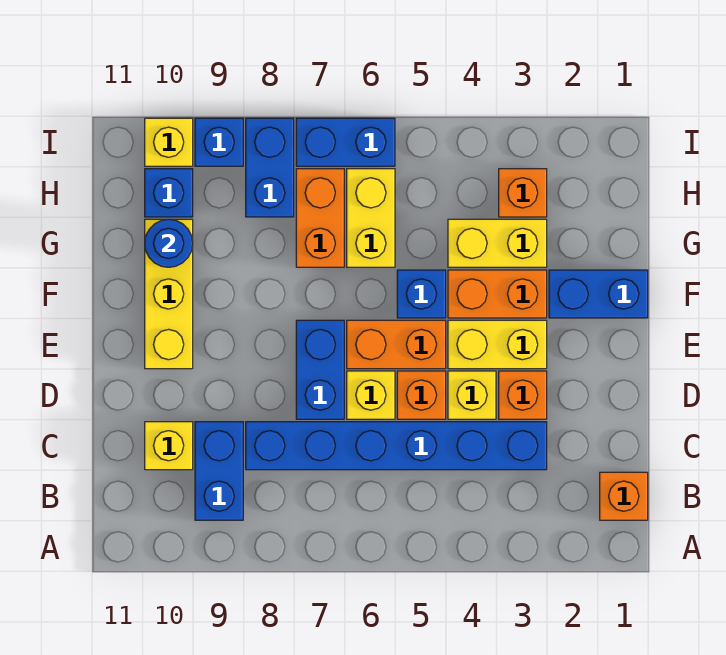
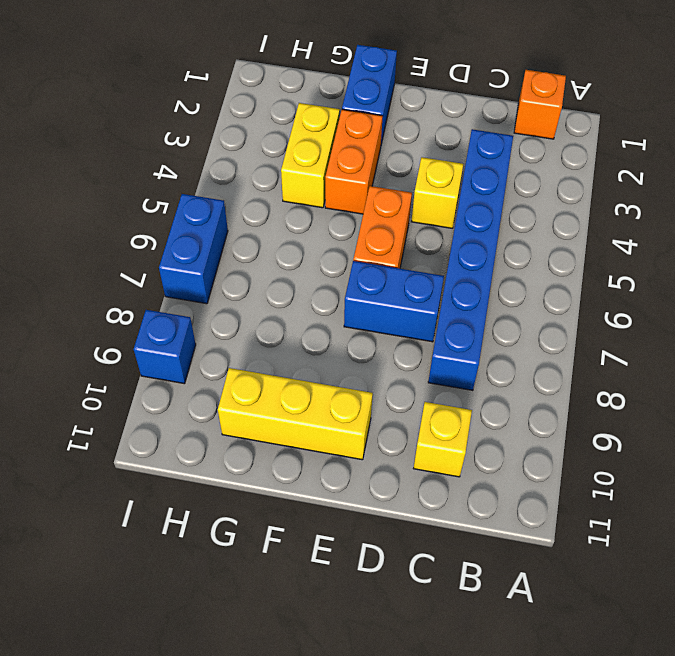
none -> blue 1x2 brick [195,422,243,520]
none -> orange 1x1 brick [499,371,547,419]
none -> orange 1x1 brick [397,371,446,419]

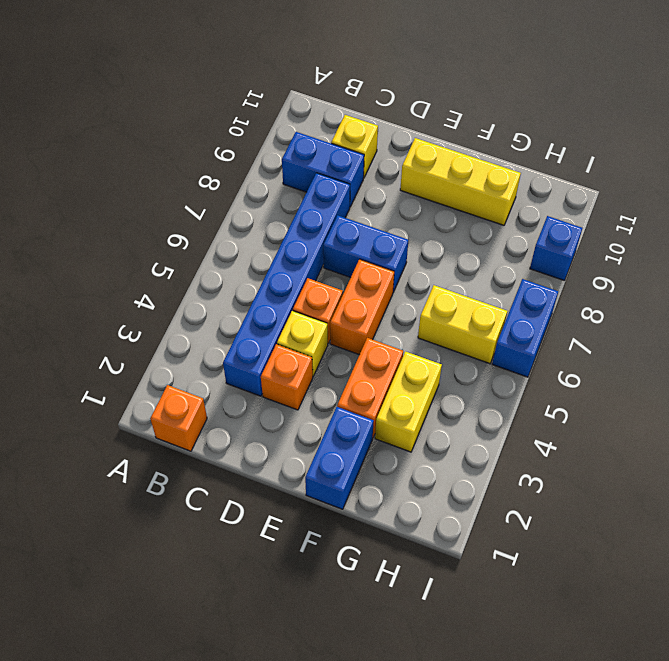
none -> yellow 1x1 brick [347,371,395,419]
none -> yellow 1x2 brick [448,320,547,369]
none -> blue 1x1 brick [397,270,446,318]

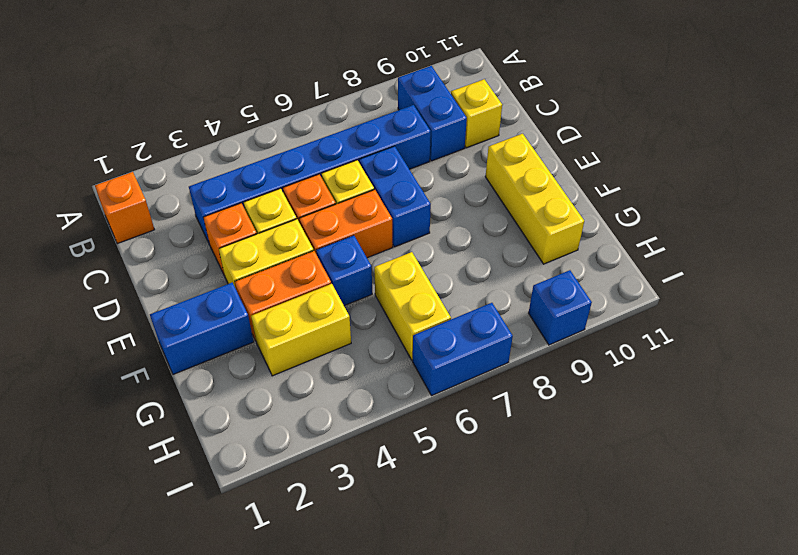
none -> orange 1x2 brick [296,169,344,267]
none -> orange 1x1 brick [499,169,547,217]
none -> blue 1x2 brick [246,118,294,217]

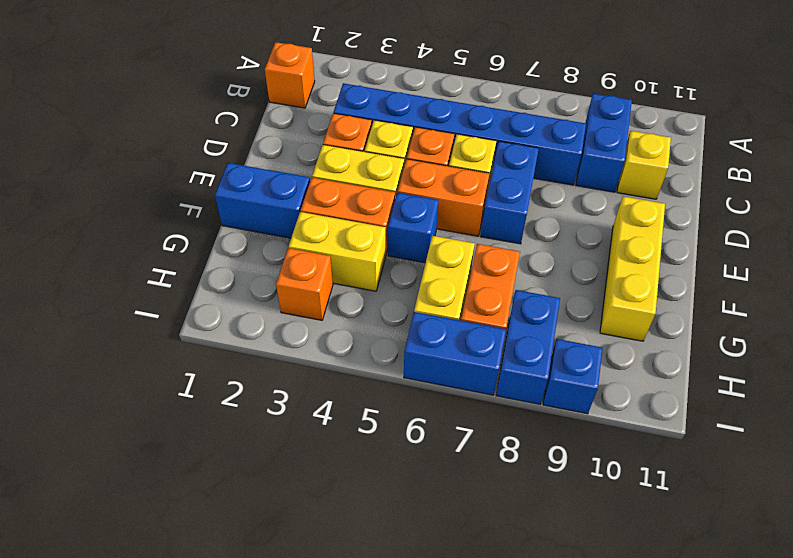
none -> blue 1x1 brick [145,169,193,217]
none -> yellow 1x1 brick [145,118,193,166]
none -> blue 1x1 round brick [145,219,193,267]

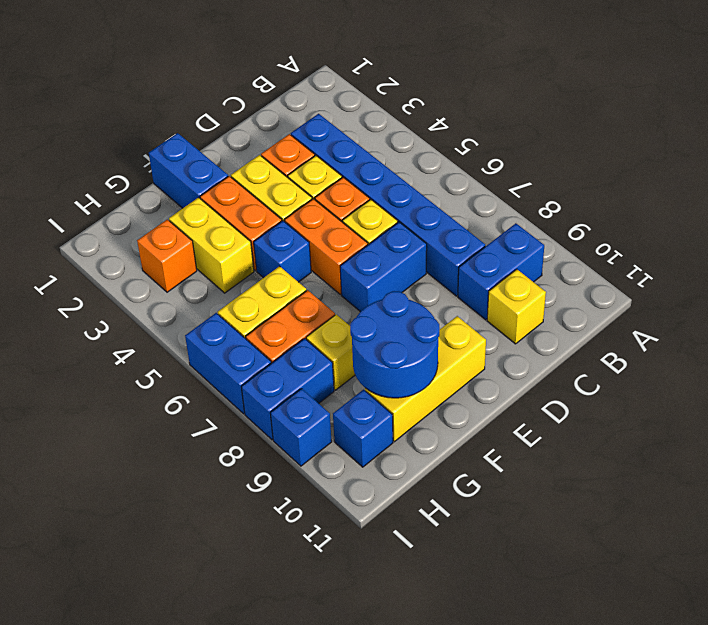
blue 2x2 round brick [350,291,439,398] -> blue 1x1 round brick [145,219,193,267]
yellow 1x1 brick [306,314,355,390] -> yellow 1x1 brick moved to [145,118,193,166]
none -> orange 1x1 brick [600,472,648,520]

